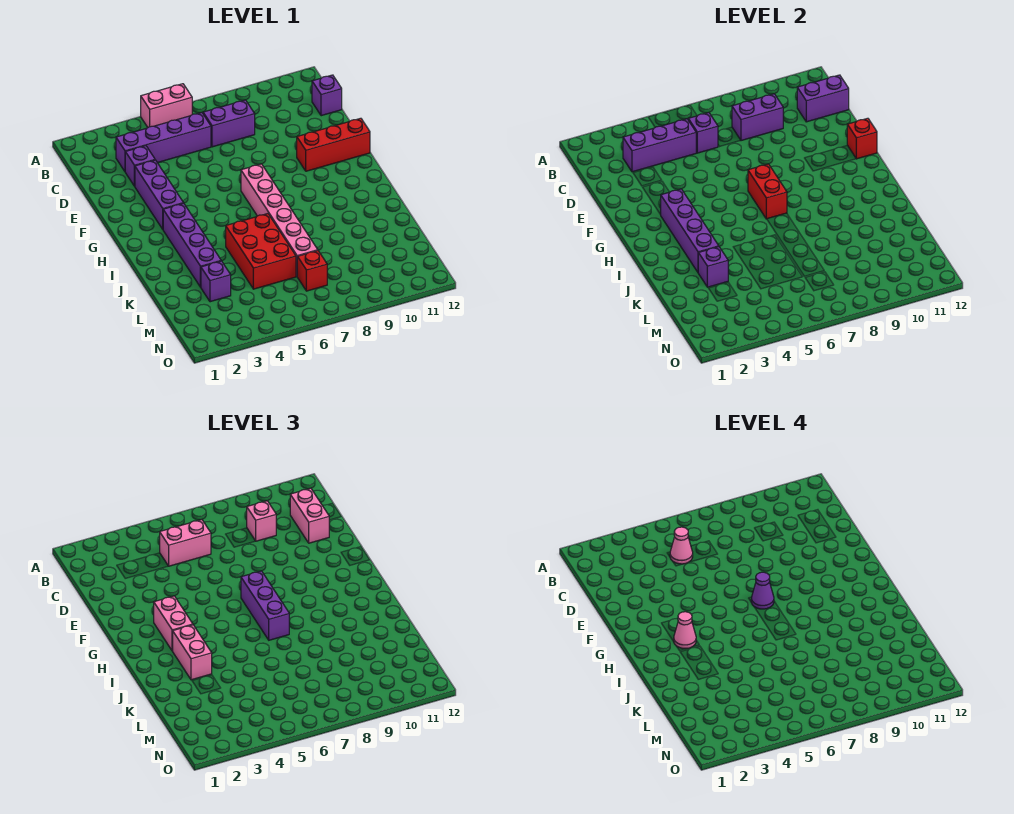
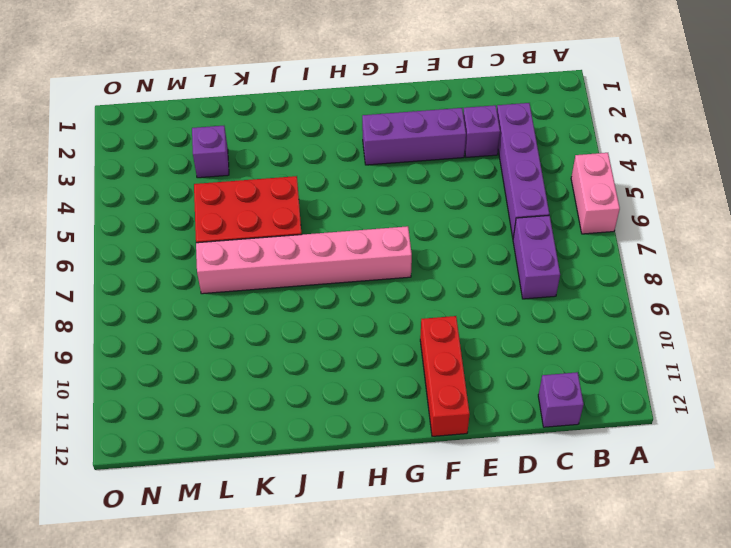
none -> purple 1x4 brick [163,203,221,287]
none -> red 1x1 brick [297,251,327,291]
none -> purple 1x3 brick [623,119,696,172]

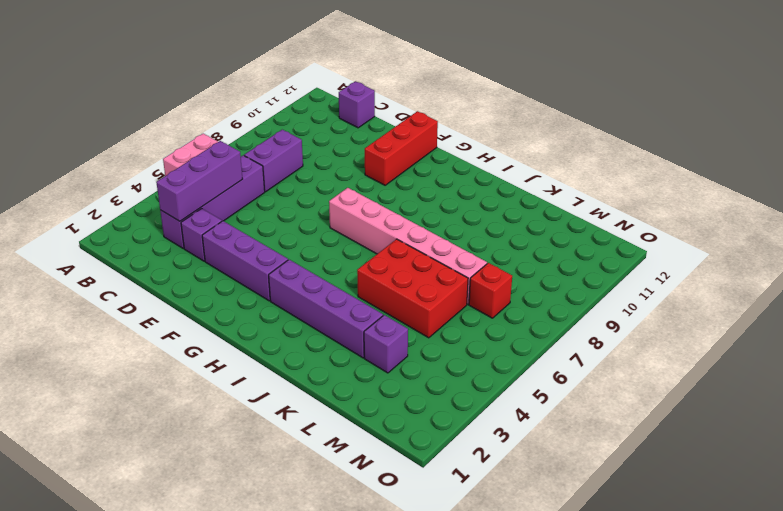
none -> purple 1x1 brick [688,113,718,153]
none -> purple 1x2 brick [732,94,783,141]
none -> purple 1x2 brick [797,75,849,122]

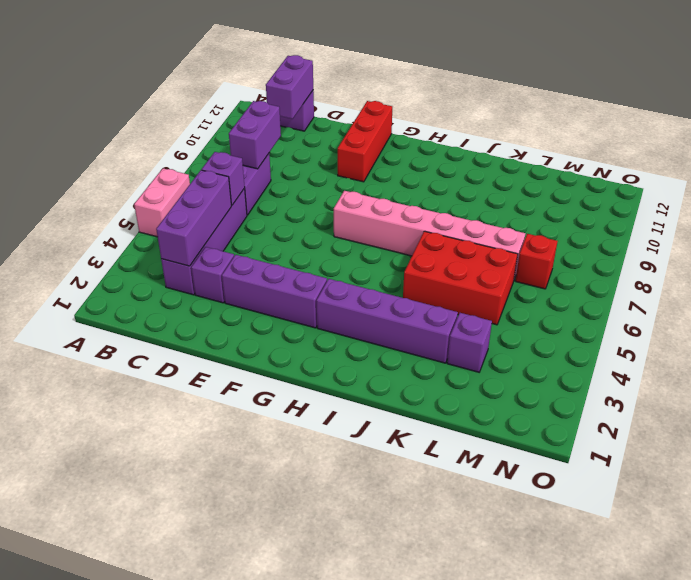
none -> red 1x1 brick [847,118,877,159]
none -> purple 1x4 brick [661,189,719,272]
none -> red 1x2 brick [748,164,787,219]

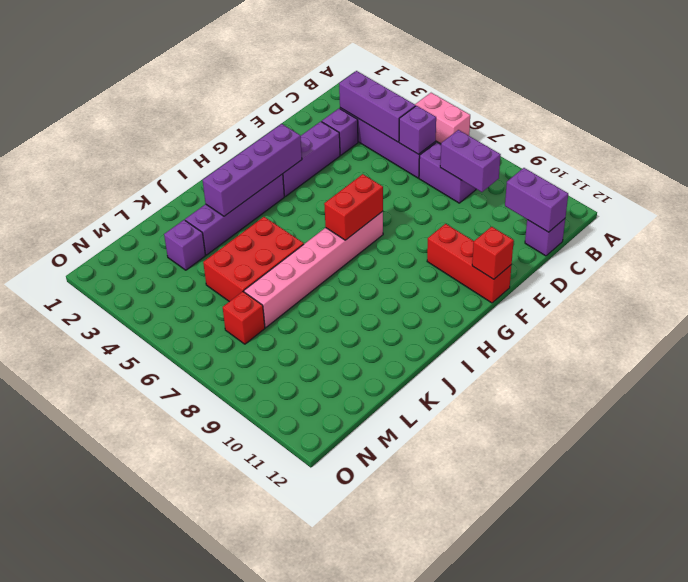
none -> purple 1x1 brick [698,247,728,287]
none -> pink 1x2 brick [160,520,211,566]
none -> pink 1x1 brick [247,501,276,541]

